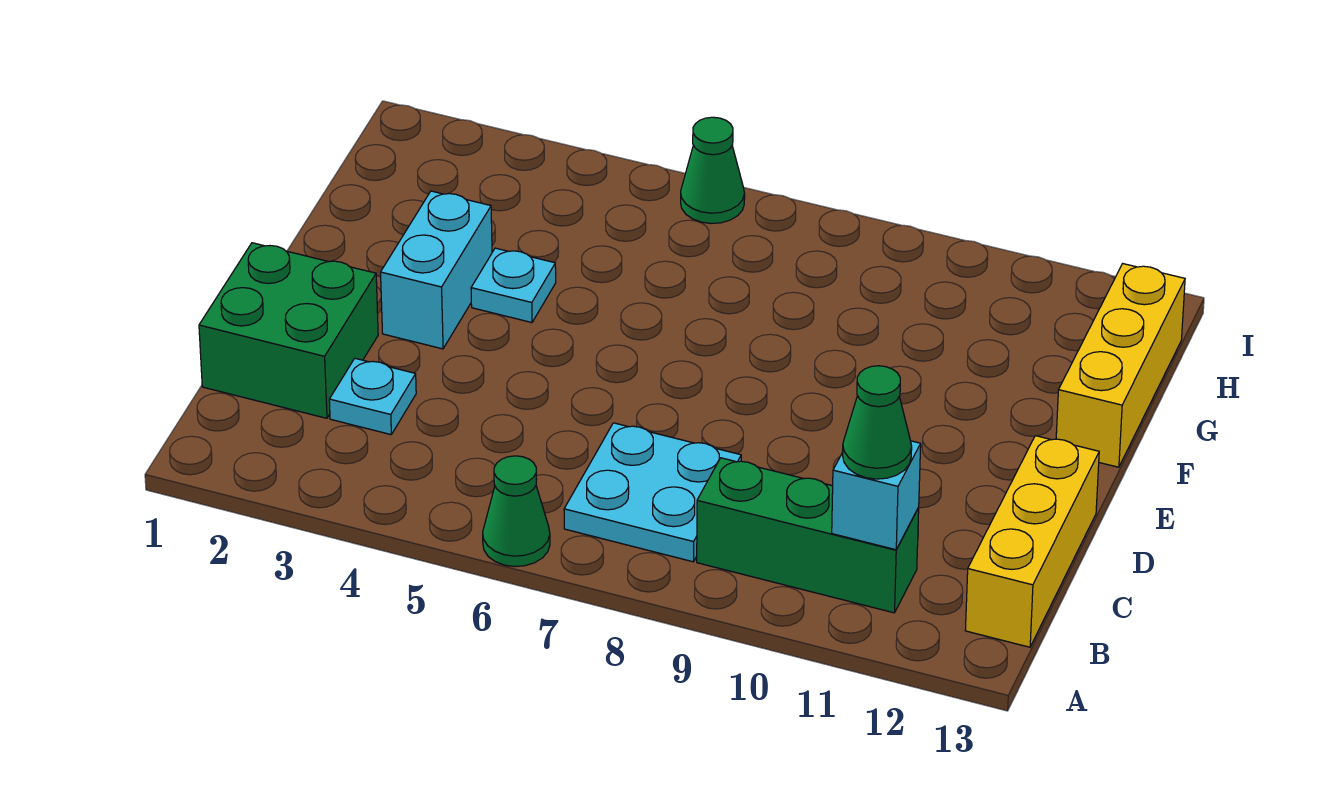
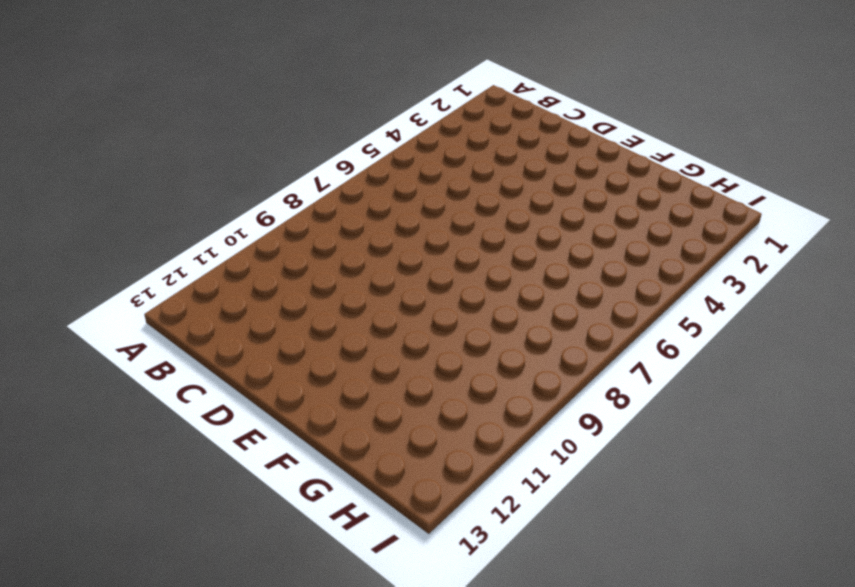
none -> green 1x1 cone [483,456,550,567]
none -> cyan 2x2 plate [564,423,741,562]
none -> green 1x3 brick [697,458,919,613]

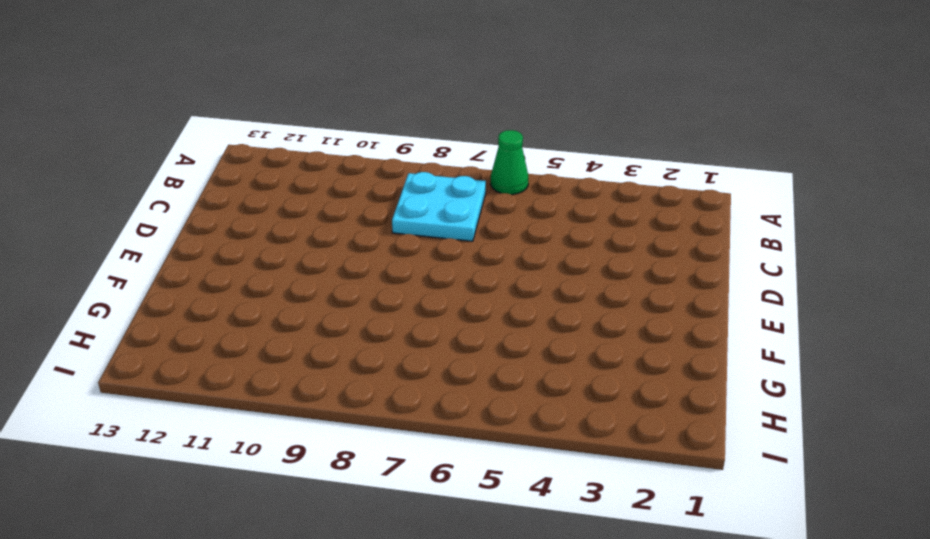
none -> green 1x3 brick [697,458,919,613]
none -> yellow 1x3 brick [965,436,1099,647]
none -> green 2x2 brick [199,243,378,418]

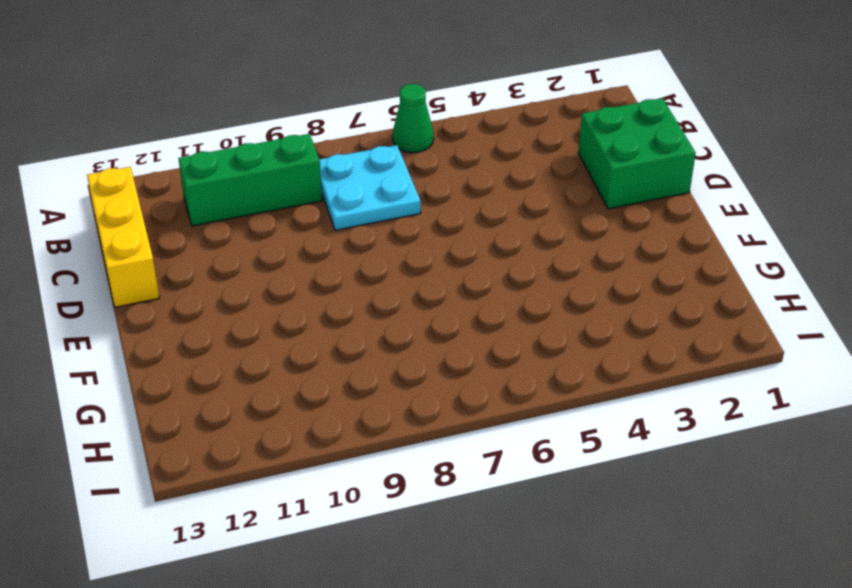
none -> cyan 1x1 plate [329,358,416,435]
none -> cyan 1x2 brick [381,191,492,349]
none -> cyan 1x1 plate [471,248,556,323]

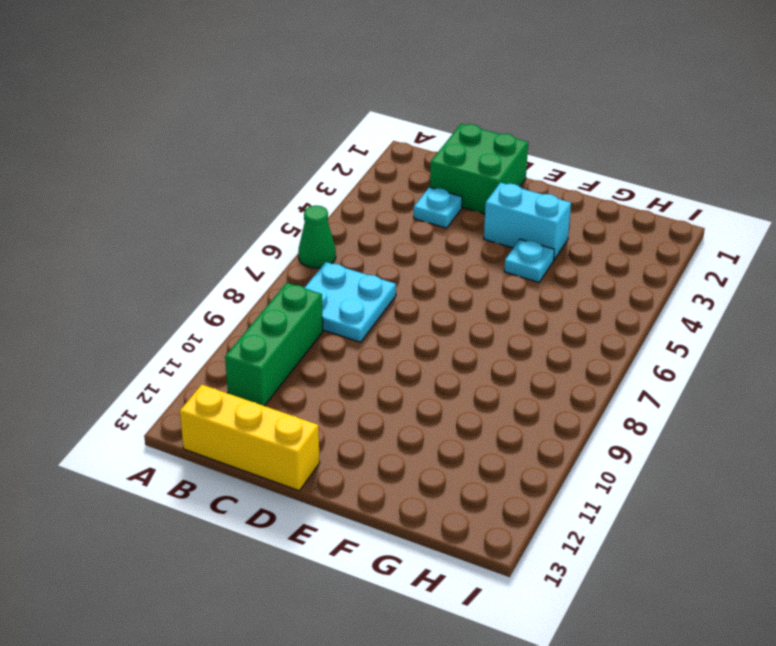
none -> yellow 1x3 brick [1056,264,1185,467]
none -> green 1x1 cone [681,117,745,224]
none -> cyan 1x1 brick [832,441,921,550]

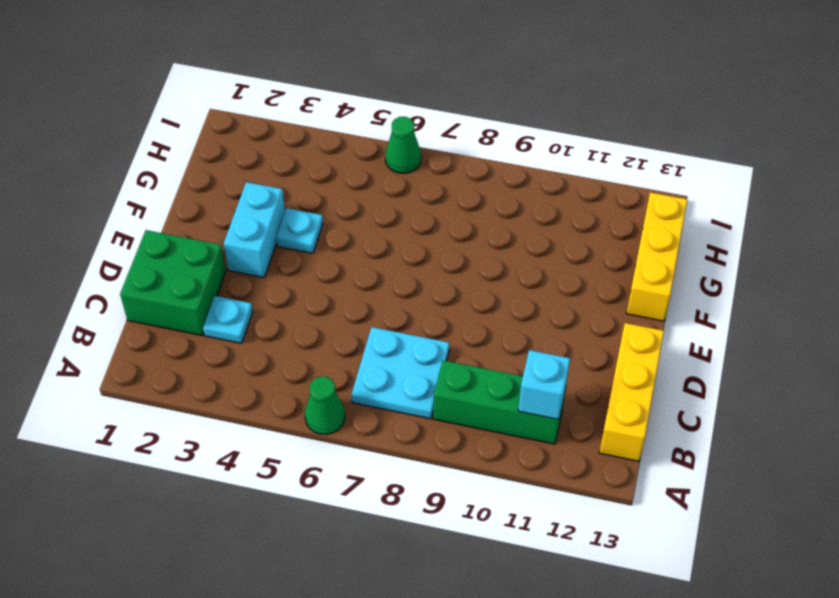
none -> green 1x1 cone [843,366,912,479]

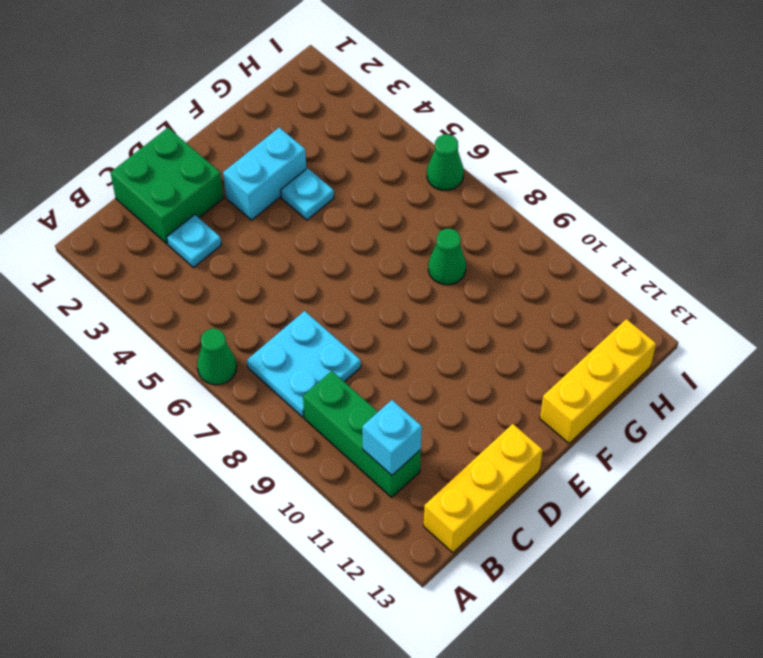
green 1x1 cone [428,229,466,285] -> green 1x1 cone moved to [843,366,912,479]

